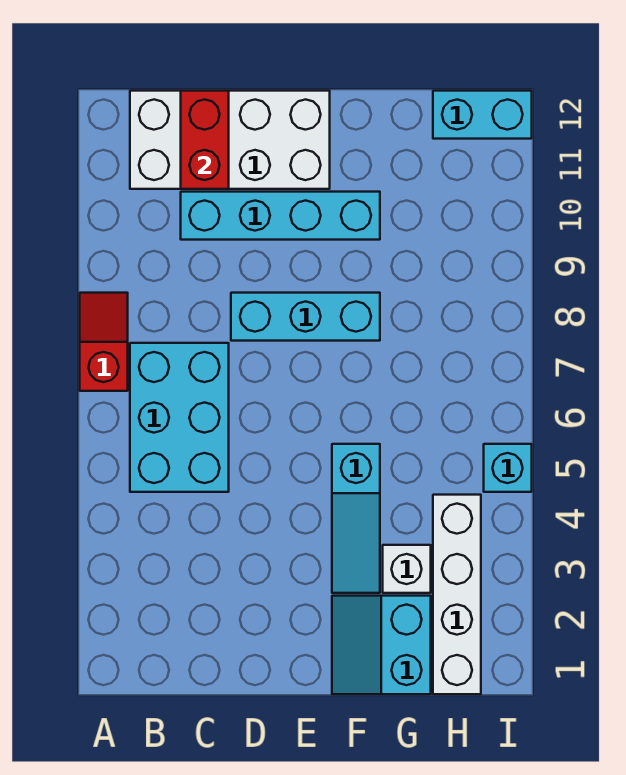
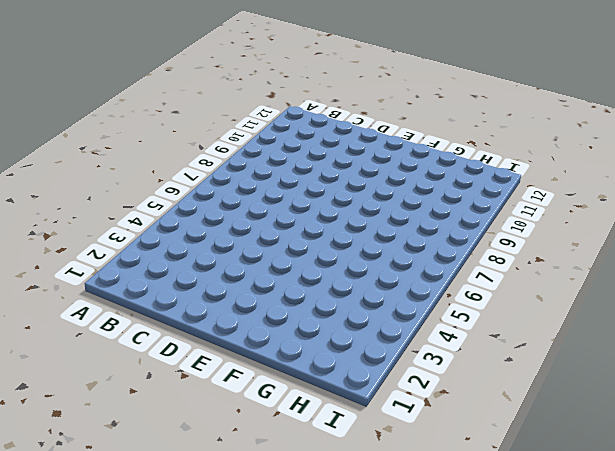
none -> red 1x2 slope [80,293,128,391]
none -> cyan 2x3 brick [130,343,229,492]
none -> white 2x4 brick [130,91,330,189]

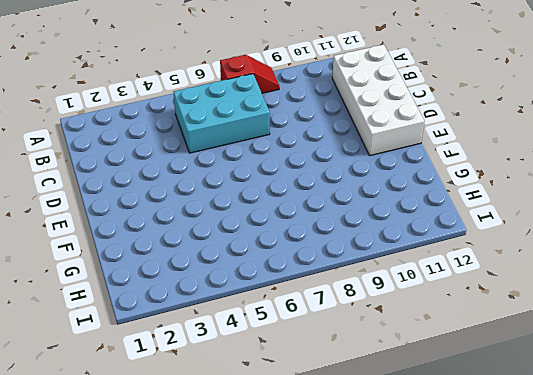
none -> cyan 1x4 brick [181,192,380,240]
none -> cyan 1x3 brick [231,293,380,341]
none -> cyan 2x2 slope [332,596,431,694]

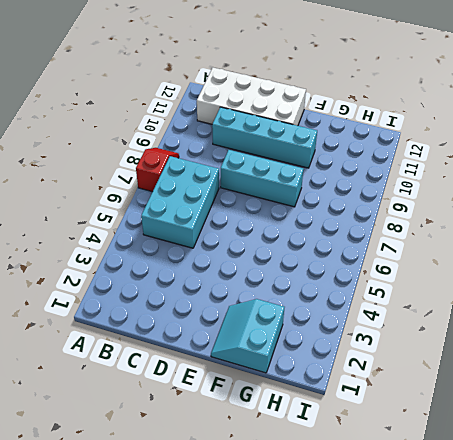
none -> cyan 1x3 slope [332,444,380,593]
none -> white 1x1 brick [383,545,431,593]
none -> white 1x4 brick [433,495,481,694]

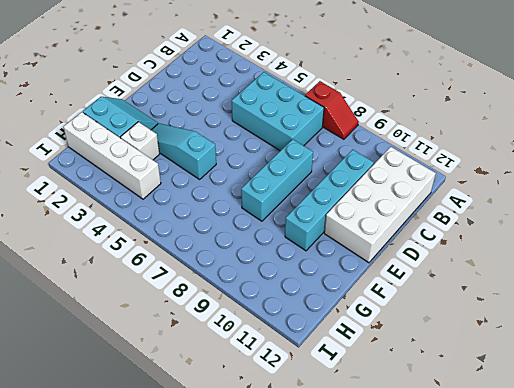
none -> cyan 1x2 brick [433,91,532,139]
none -> cyan 1x1 brick [484,444,532,492]
none -> red 1x2 brick [181,91,229,189]

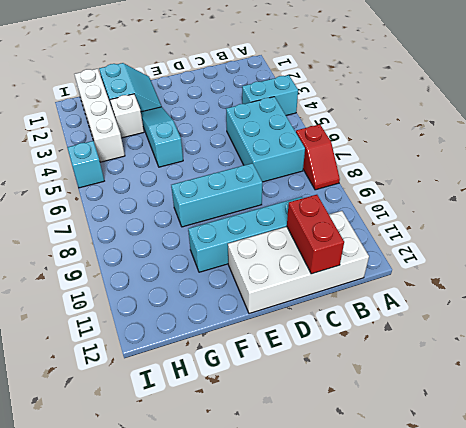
cyan 1x2 brick [242,75,298,115] -> cyan 1x2 brick moved to [433,91,532,139]

